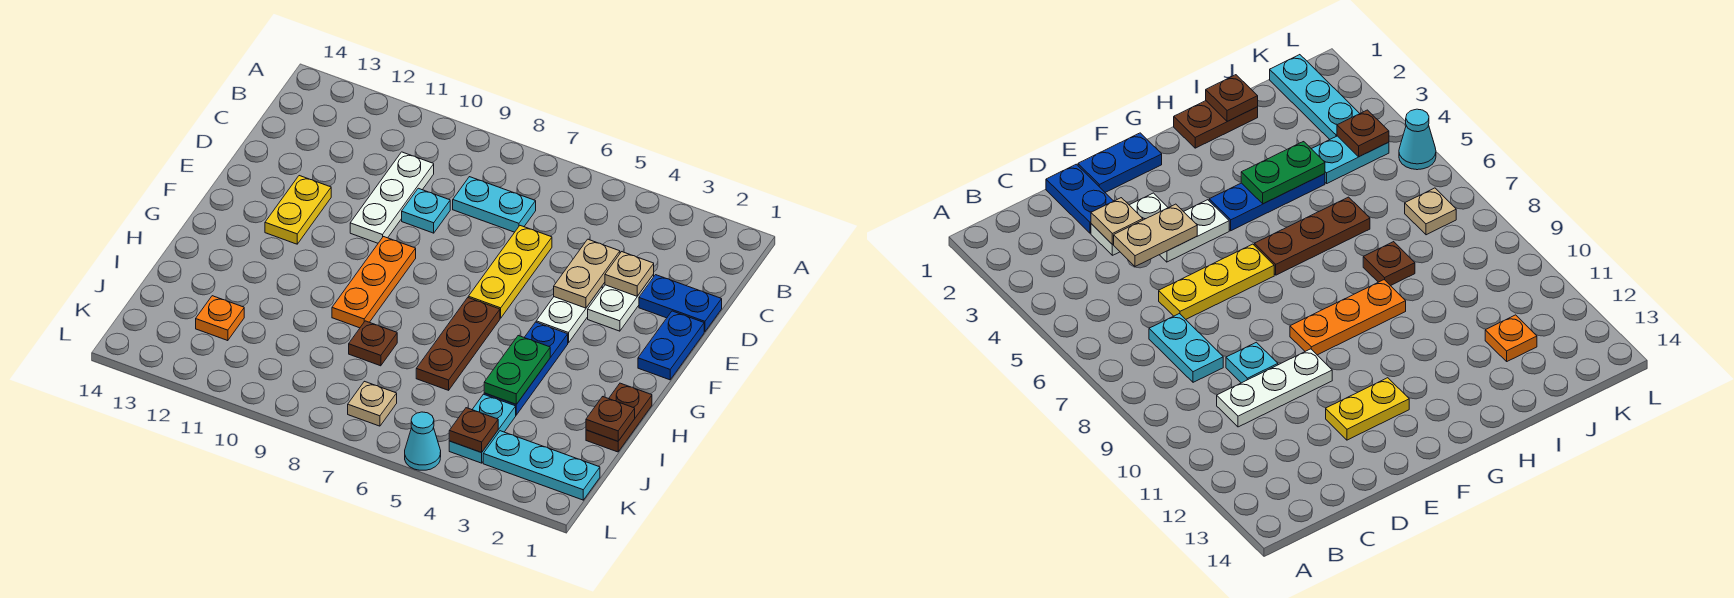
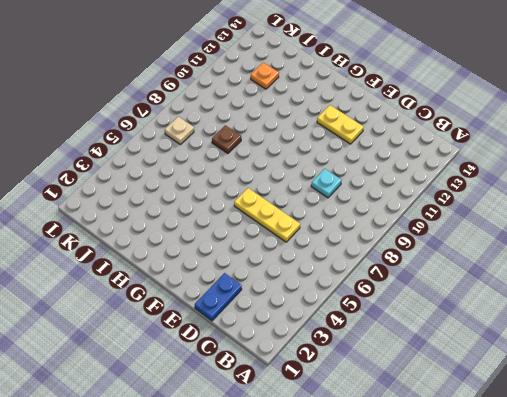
none -> cyan 1x2 plate [453,177,536,232]
none -> white 1x3 plate [350,152,434,243]
none -> white 1x2 plate [588,274,654,331]

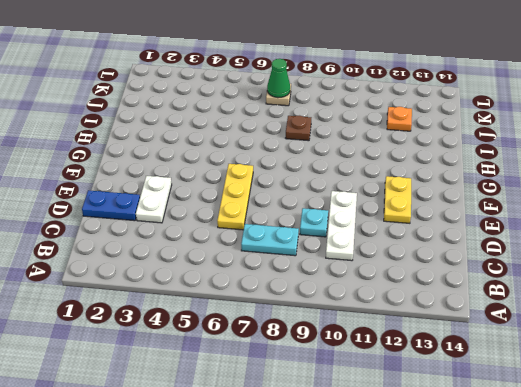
green 1x1 cone [267,59,290,98] -> none
none -> blue 1x2 plate [638,311,704,380]
none -> white 1x2 plate [536,287,602,343]
none -> orange 1x3 plate [332,237,416,328]

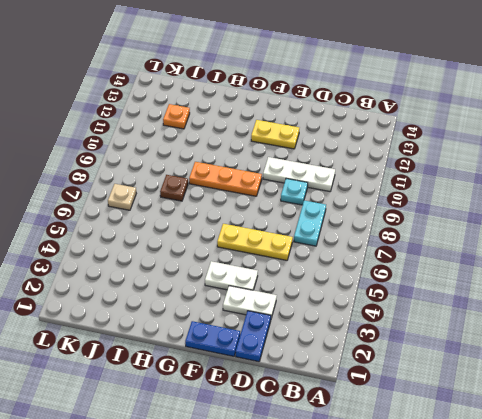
none -> blue 1x3 plate [484,322,568,415]
none -> brown 1x3 plate [416,298,500,390]
none -> brown 1x2 plate [586,383,652,452]

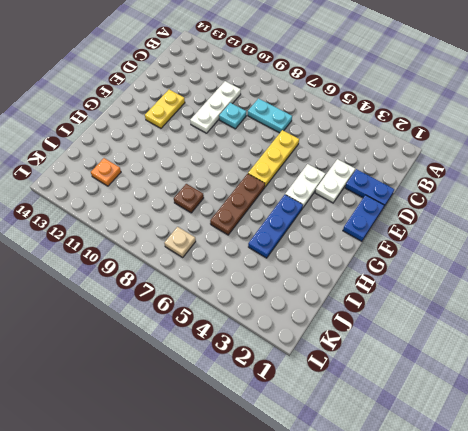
none -> orange 1x3 plate [332,237,416,328]
none -> brown 1x2 plate [586,383,652,452]
none -> cyan 1x2 plate [449,394,516,463]

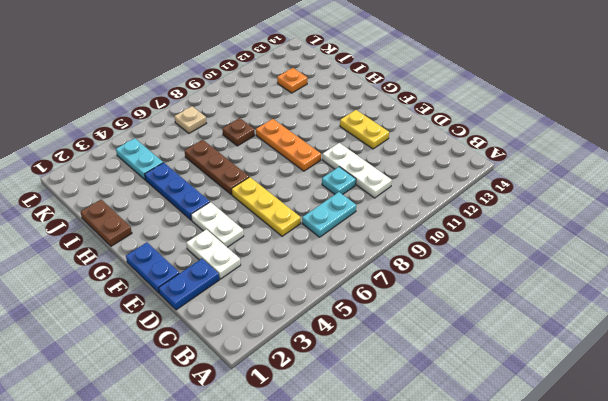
none -> cyan 1x3 plate [483,431,600,500]
none -> cyan 1x1 cone [405,412,441,470]
none -> tan 1x1 plate [605,252,654,296]

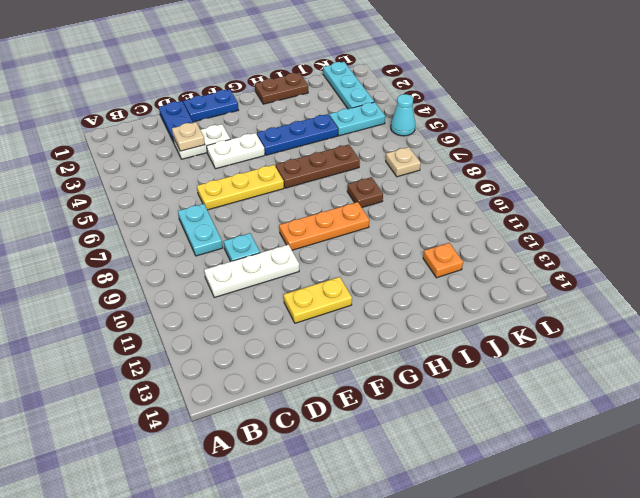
none -> tan 1x2 plate [554,239,620,308]
none -> green 1x2 plate [484,336,550,404]
none -> brown 1x1 plate [586,397,635,441]

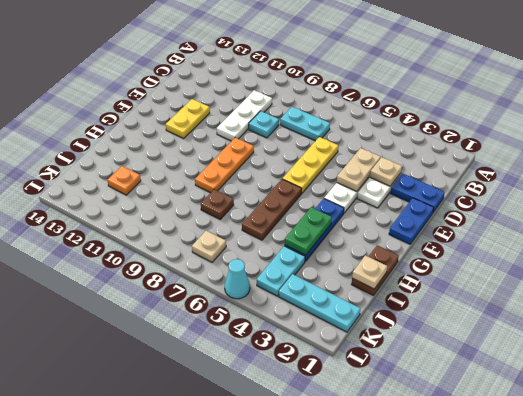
tan 1x1 plate [352,255,387,289] -> brown 1x1 plate [586,397,635,441]
none -> brown 1x1 plate [449,408,498,452]

